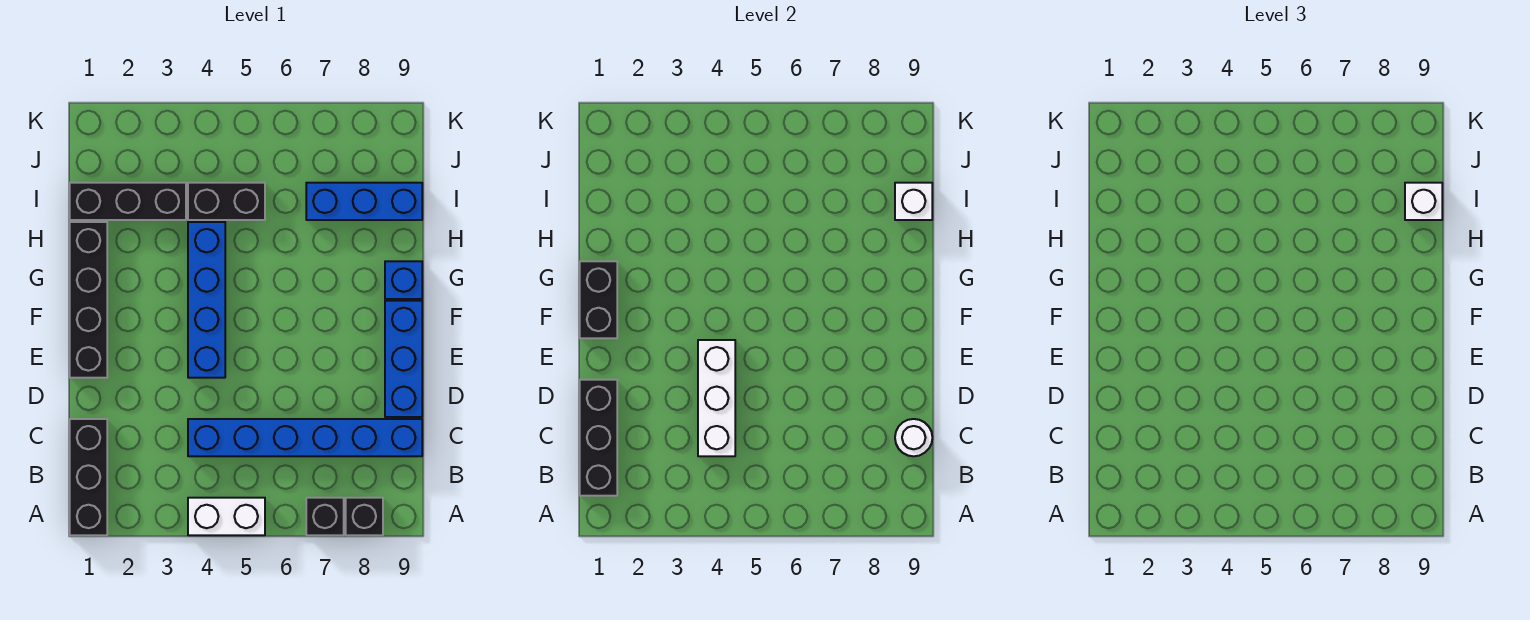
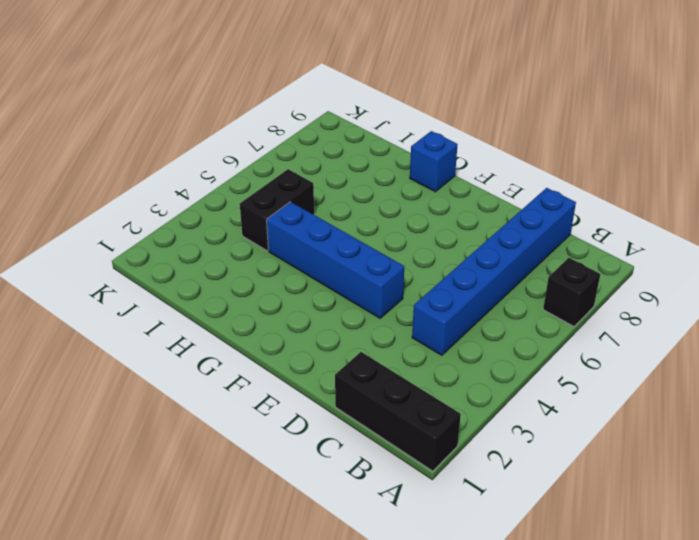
none -> white 1x2 brick [188,498,265,535]
none -> black 1x1 brick [346,498,383,535]
none -> blue 1x3 brick [385,301,422,417]

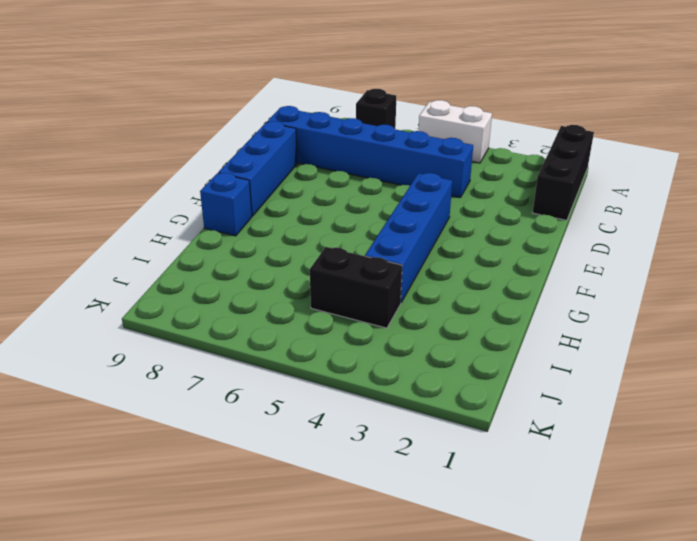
none -> black 1x1 brick [346,498,383,535]
none -> black 1x4 brick [70,222,107,378]
none -> black 1x3 brick [70,183,186,220]

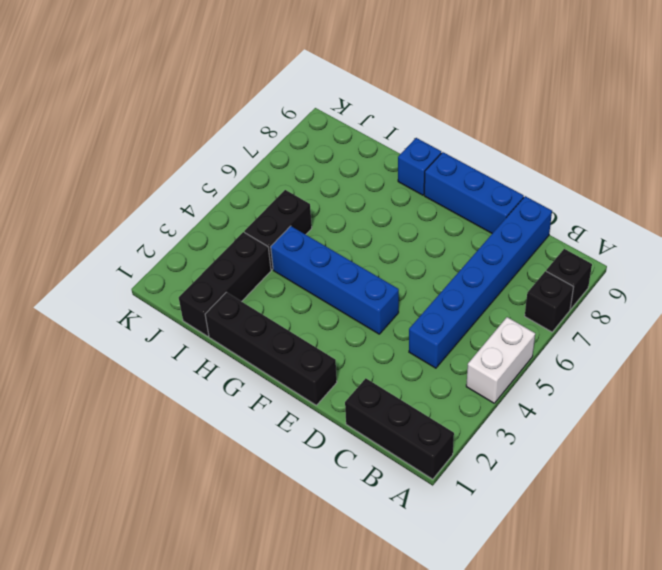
none -> blue 1x3 brick [306,183,422,220]
none -> black 1x3 brick [580,380,617,496]
none -> white 1x3 brick [698,340,735,456]

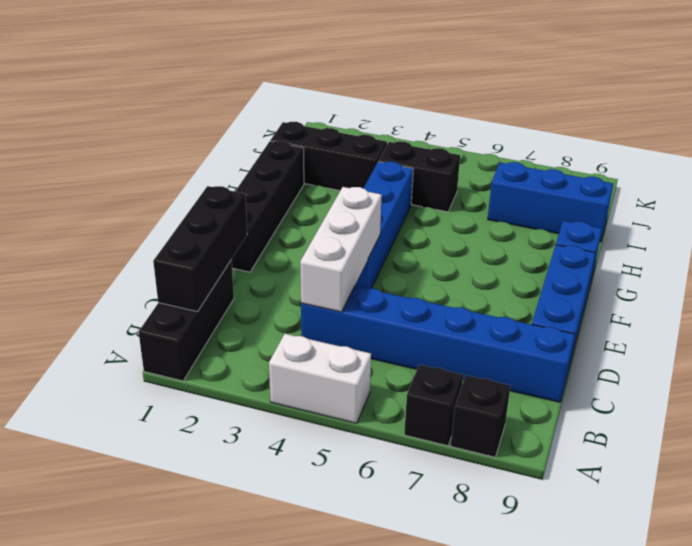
none -> white 1x1 round brick [895,419,932,456]
none -> black 1x2 brick [580,261,617,338]
none -> white 1x1 brick [895,183,932,220]

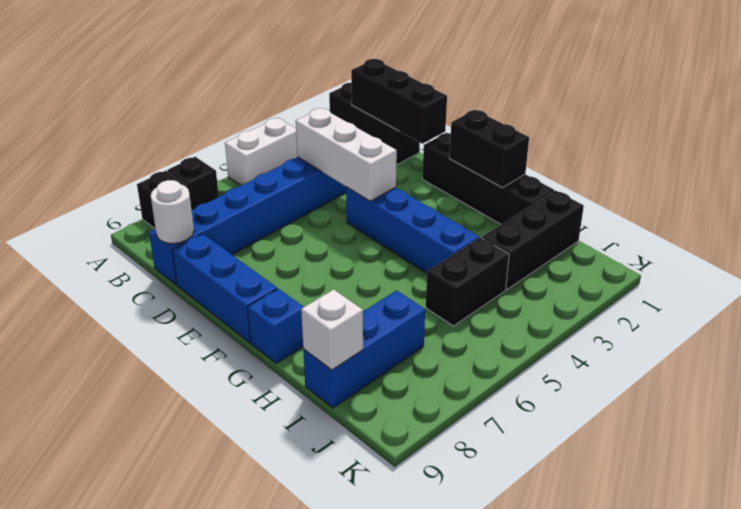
none -> white 1x1 brick [1405,183,1442,220]

